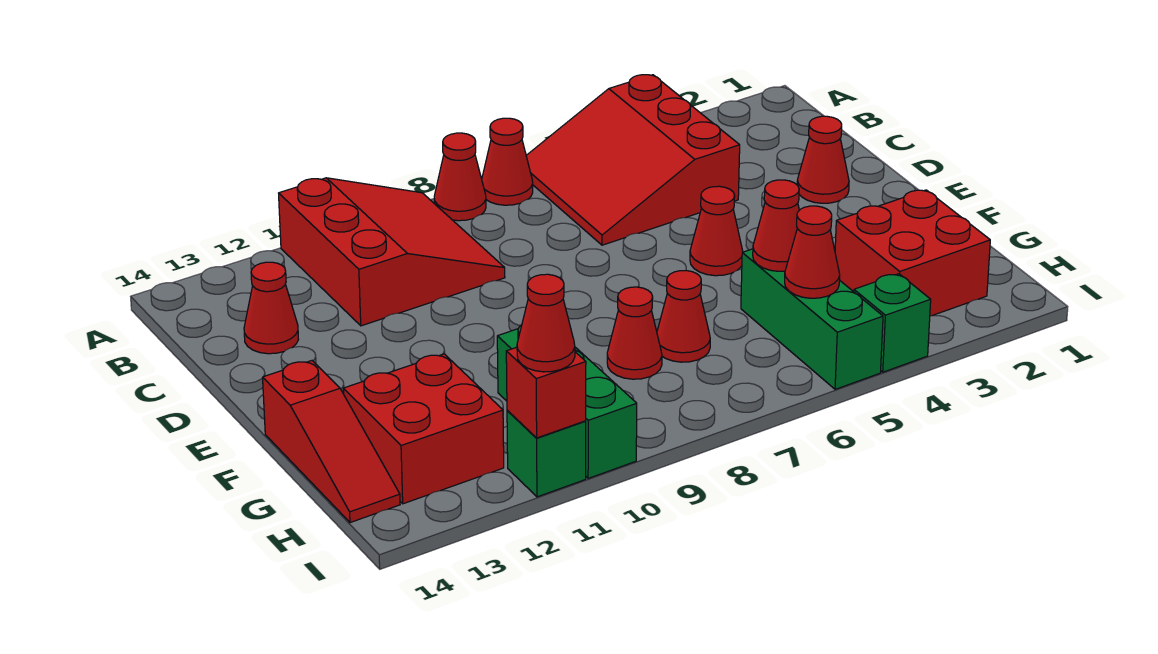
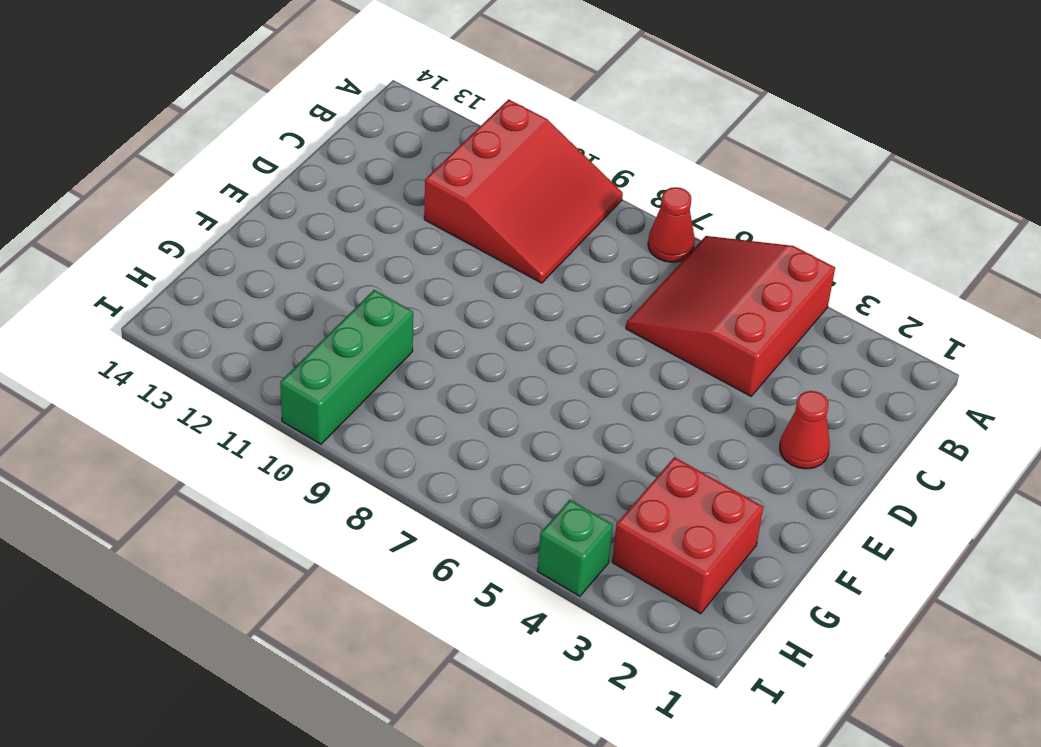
none -> red 1x1 cone [434,133,486,221]
none -> red 1x1 cone [244,262,298,354]
none -> red 1x1 cone [690,186,743,276]

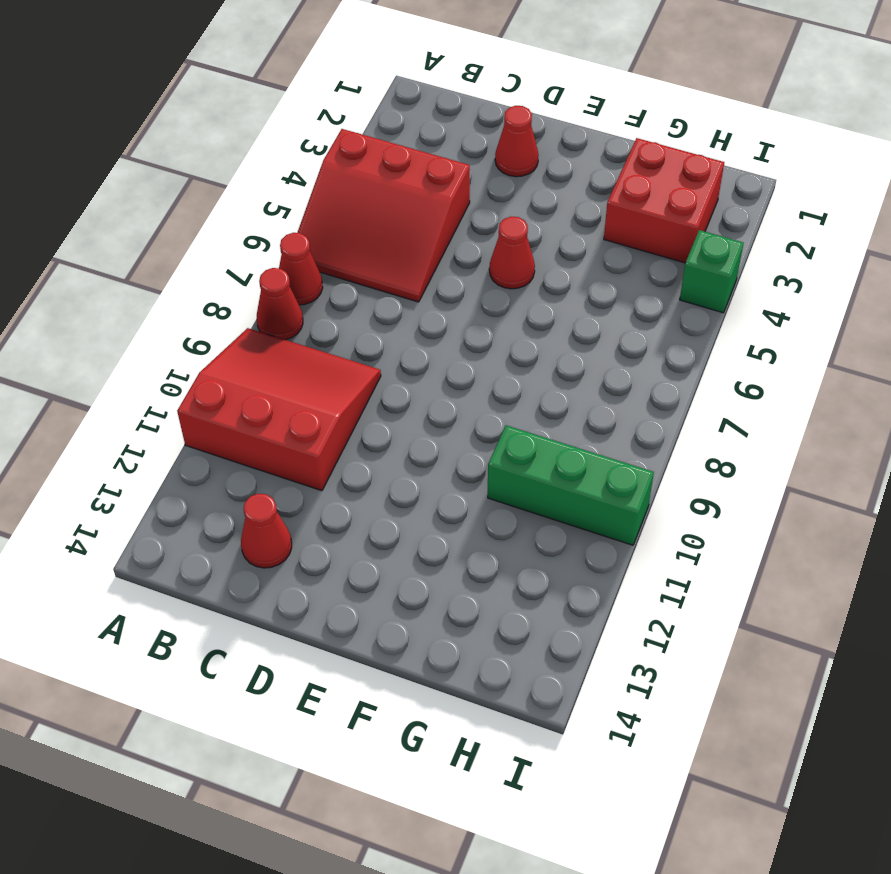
none -> red 1x3 slope [263,361,400,523]
none -> green 1x3 brick [741,249,883,389]
none -> red 1x1 cone [657,271,710,362]

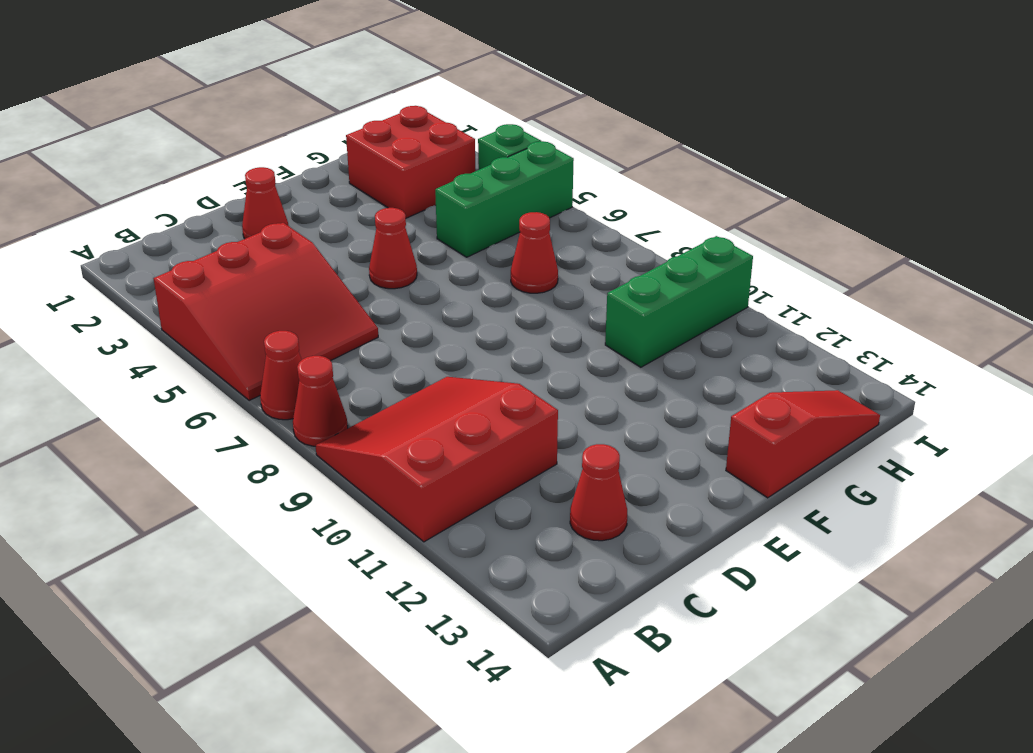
none -> red 1x1 cone [607,287,662,379]
none -> red 2x2 brick [343,354,504,504]
none -> green 1x1 brick [507,410,586,497]

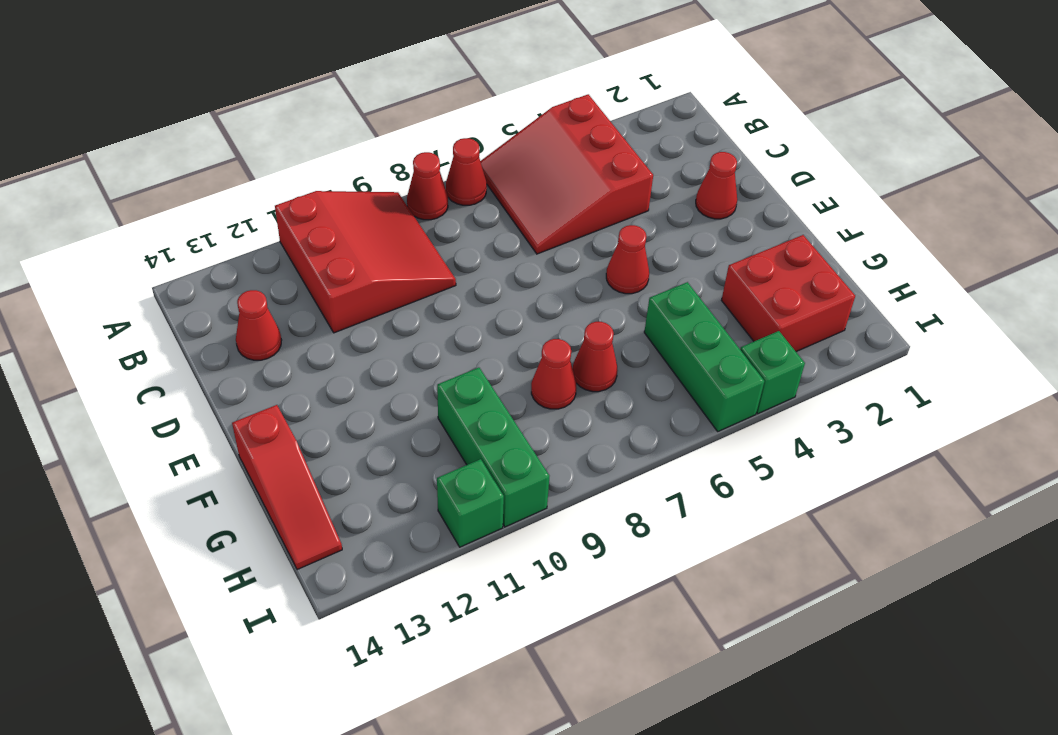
none -> red 2x2 brick [343,354,504,504]
none -> red 1x1 cone [753,180,799,271]
none -> red 1x1 cone [785,206,840,298]

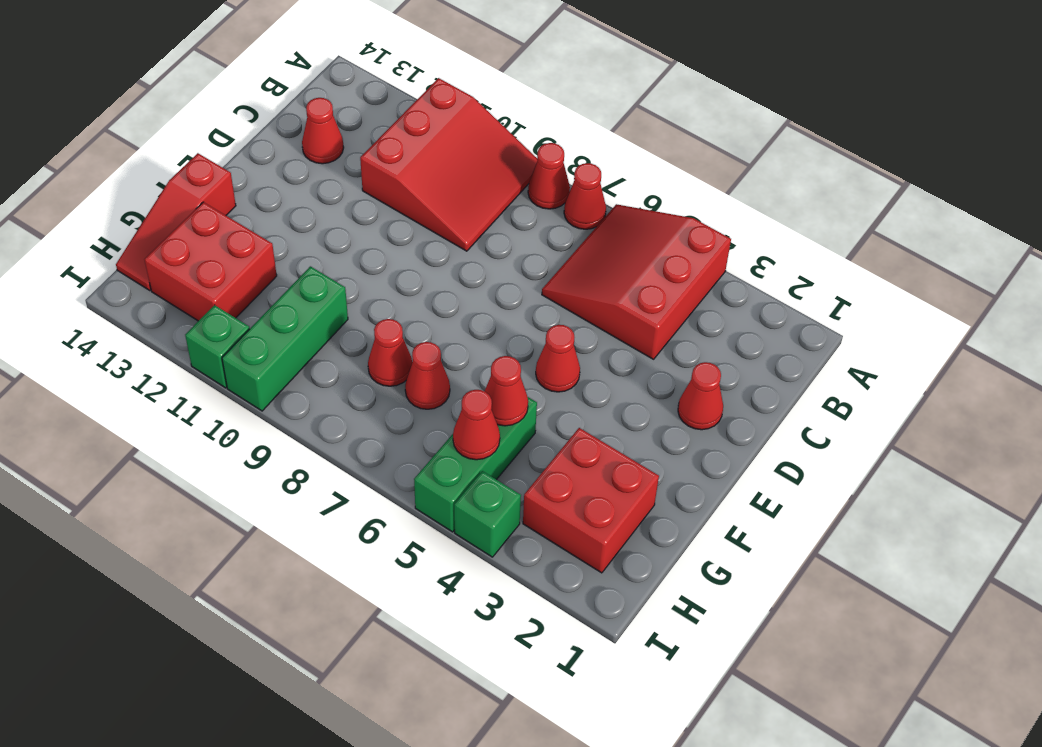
none -> red 1x1 brick [506,347,586,438]
none -> red 1x1 cone [517,274,575,372]

